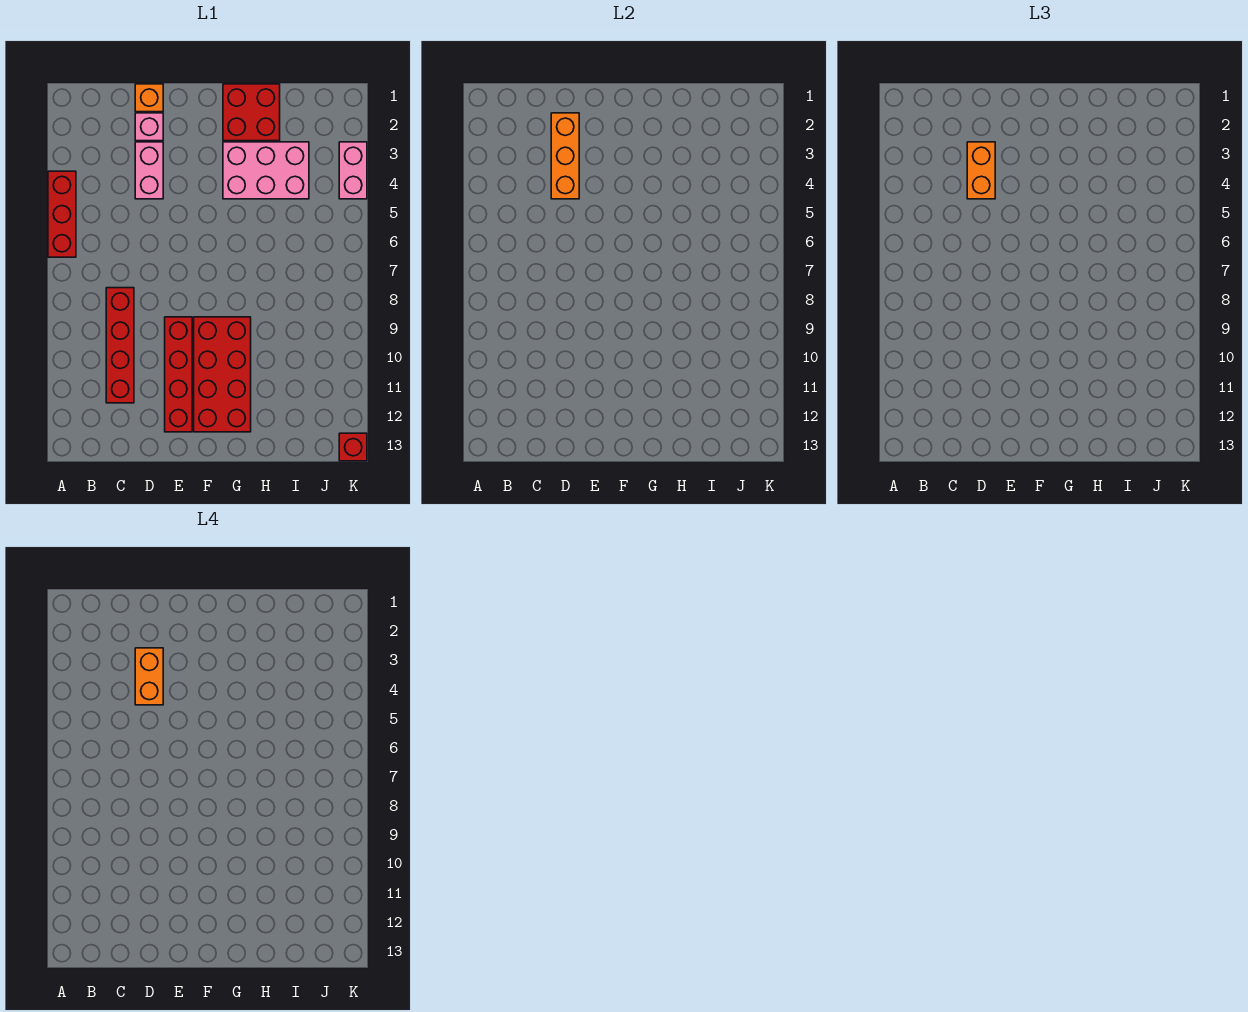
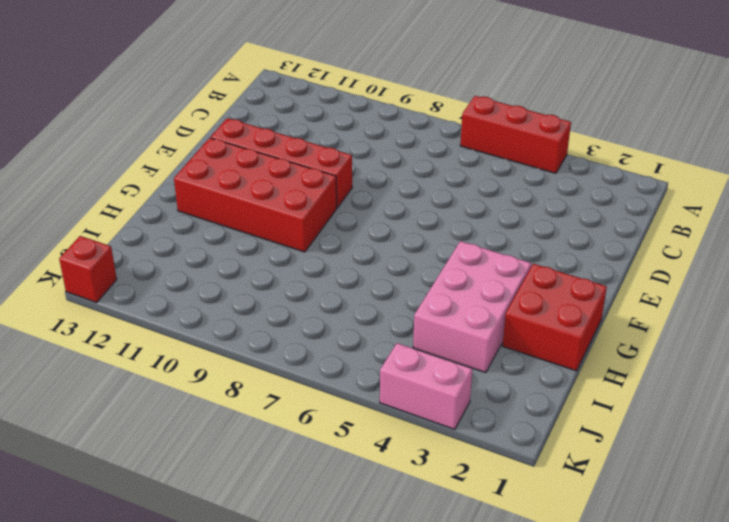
none -> red 1x4 brick [106,288,134,403]
none -> orange 1x1 brick [135,84,163,112]
none -> pink 1x1 brick [135,113,163,141]

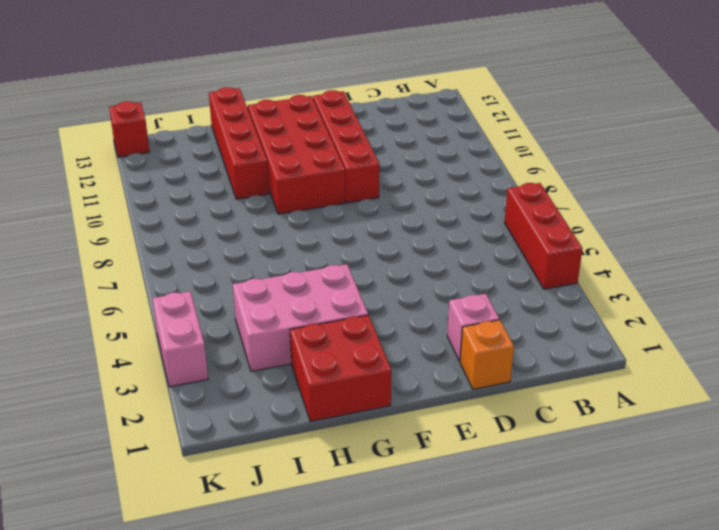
red 1x4 brick [209,87,269,199] -> red 1x4 brick moved to [106,288,134,403]
none -> pink 1x2 brick [135,142,163,199]
none -> orange 1x3 brick [551,113,579,199]
none -> orange 1x2 brick [967,142,995,199]

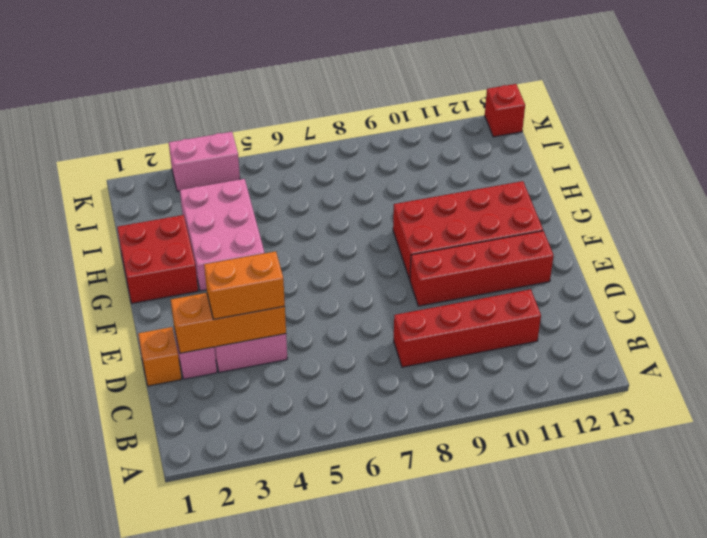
none -> red 1x3 brick [48,171,76,257]
none -> orange 1x2 brick [135,648,163,705]

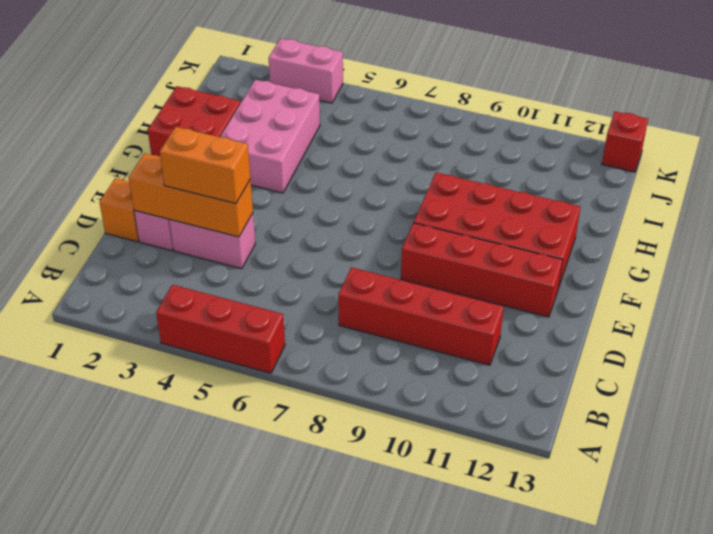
none -> orange 1x2 brick [135,648,163,705]

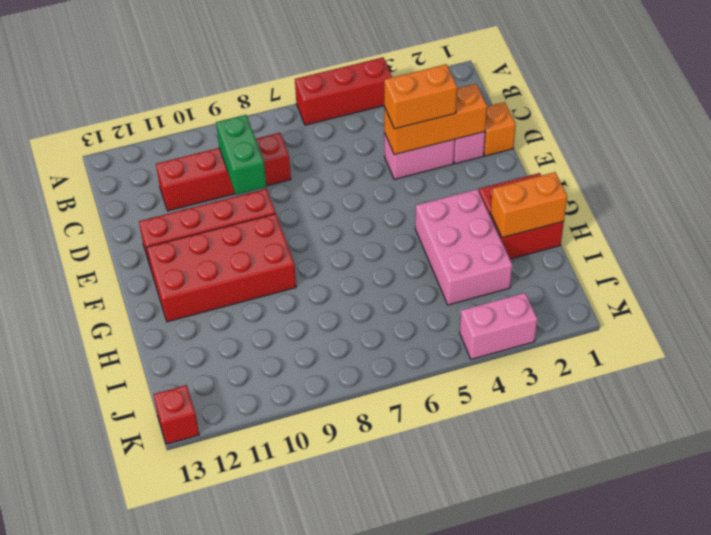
green 1x2 brick [216,115,266,195] -> none
orange 1x2 brick [491,172,567,238] -> orange 1x2 brick moved to [135,648,163,705]

